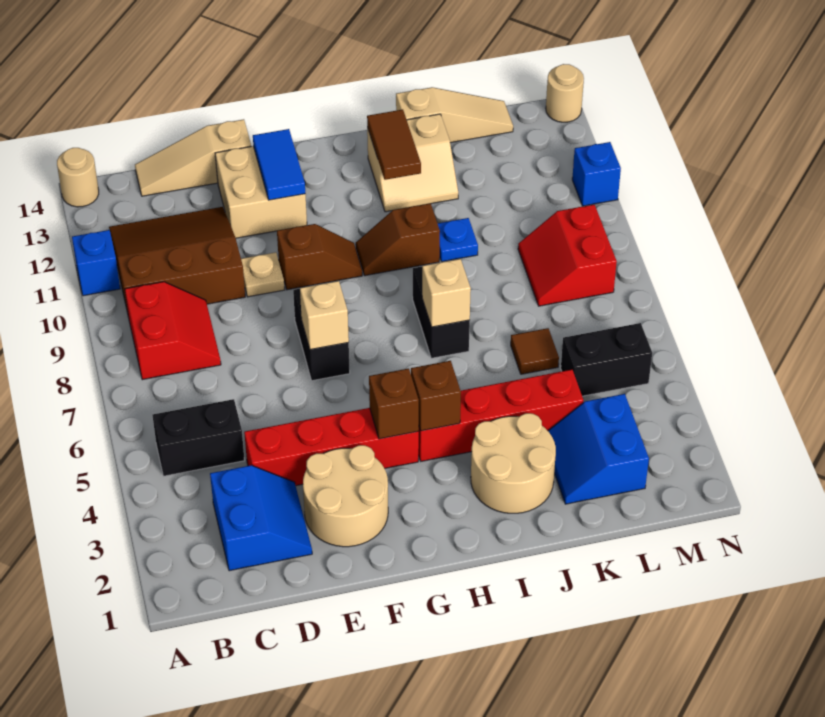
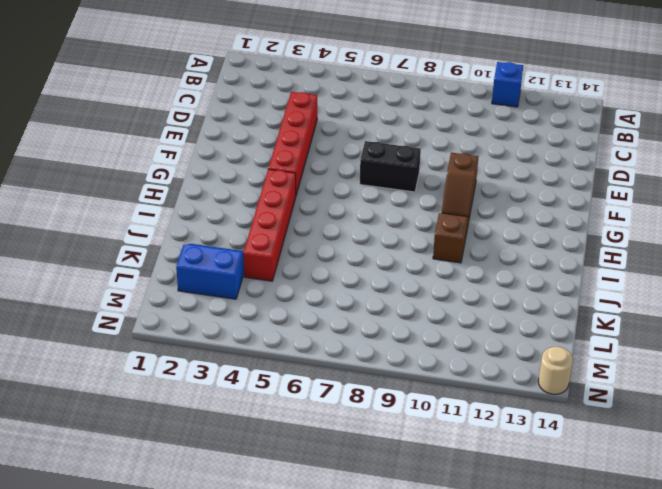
none -> tan 1x1 round brick [57,148,99,207]
none -> black 1x2 brick [153,399,245,476]
none -> red 2x2 slope [125,282,221,380]
none -> brown 3x3 slope [109,207,245,313]

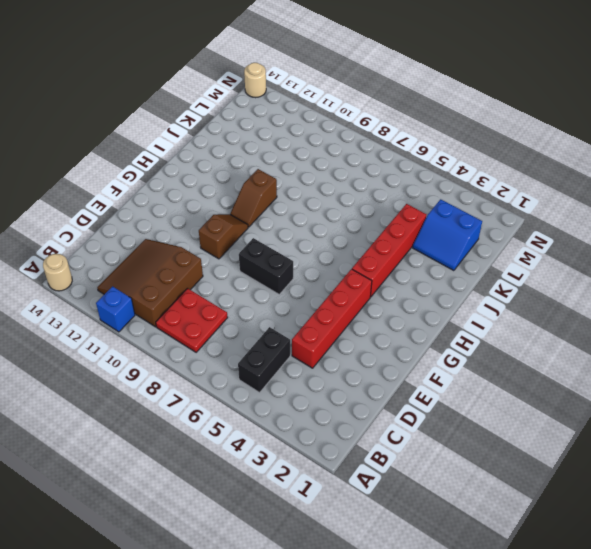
red 2x2 plate [156,288,228,352] -> red 2x2 slope [125,282,221,380]
none -> blue 2x2 slope [210,465,312,571]
none -> tan 1x3 slope [135,119,251,196]
none -> tan 2x2 round brick [303,445,388,547]
none -> tan 1x1 plate [241,252,285,297]

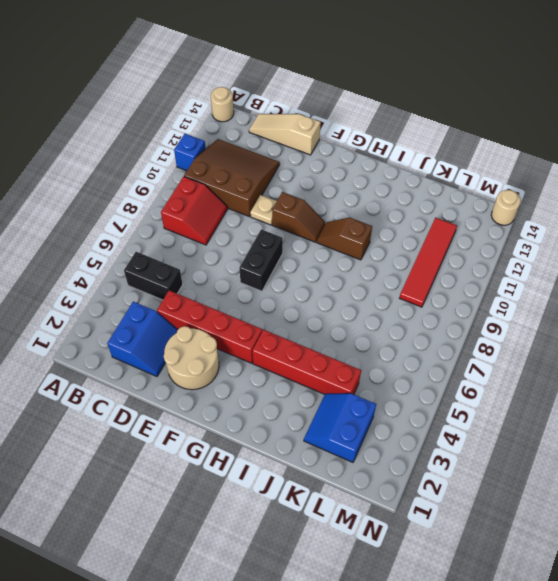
red 1x4 tile [400,218,457,307] -> red 2x2 slope [518,205,617,306]
none -> tan 2x2 brick [215,146,307,238]
none -> tan 2x2 round brick [471,413,556,513]
none -> black 1x2 brick [413,267,470,358]
none -> tan 2x2 slope [367,114,458,212]

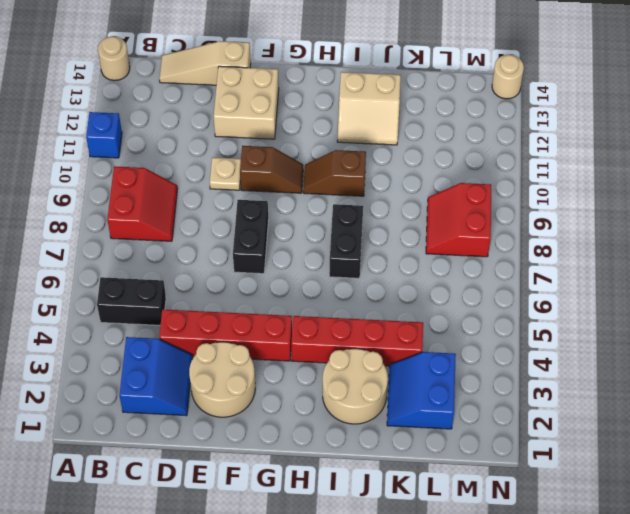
none -> brown 3x3 slope [109,207,245,313]
none -> blue 1x1 plate [438,218,478,262]
none -> tan 1x3 slope [396,87,513,143]
none -> brown 1x1 tile [511,328,559,374]

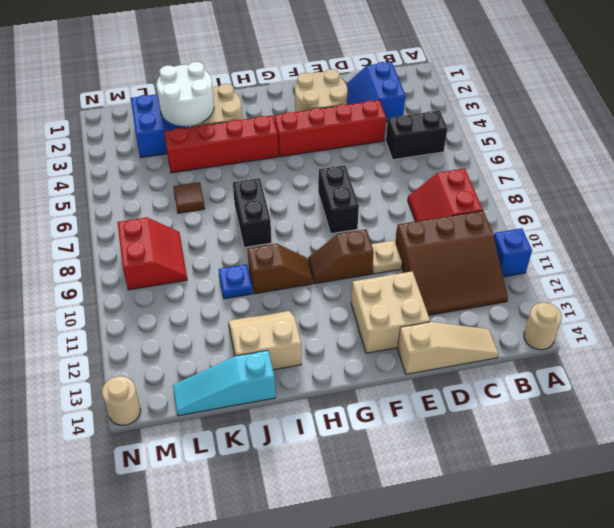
white 2x2 round brick [157,62,214,126] -> none
cyan 1x3 slope [173,350,275,416] -> tan 1x3 slope [396,87,513,143]
none -> black 1x2 brick [561,323,652,396]
none -> blue 1x1 brick [572,142,621,206]
none -> tan 1x1 brick [300,281,349,350]
none -> blue 1x2 tile [253,129,305,200]

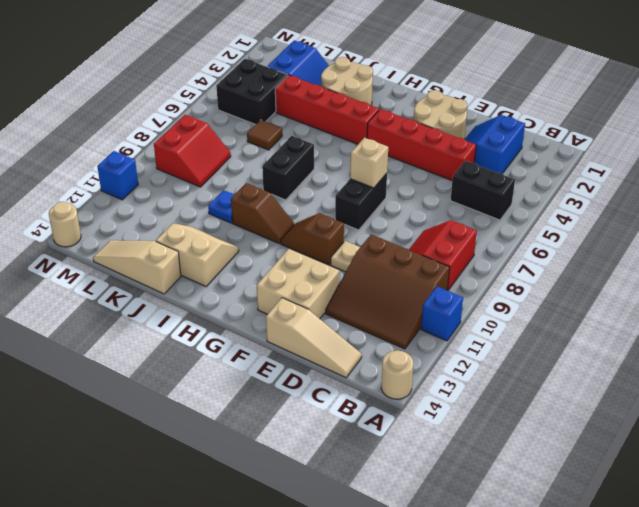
black 2x2 brick [216,59,288,125] -> black 1x2 brick [561,323,652,396]
none -> blue 1x2 tile [253,129,305,200]
none -> brown 1x1 brick [369,369,419,439]
none -> brown 1x1 brick [411,361,461,431]
none -> tan 1x1 brick [422,259,471,327]

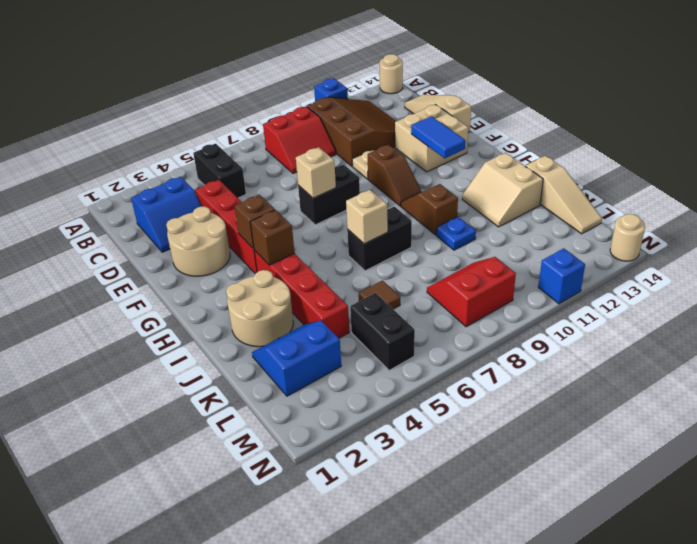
blue 1x2 tile [411,116,466,158] -> blue 1x2 tile turned to [253,129,305,200]
none -> brown 1x2 tile [367,110,421,180]

